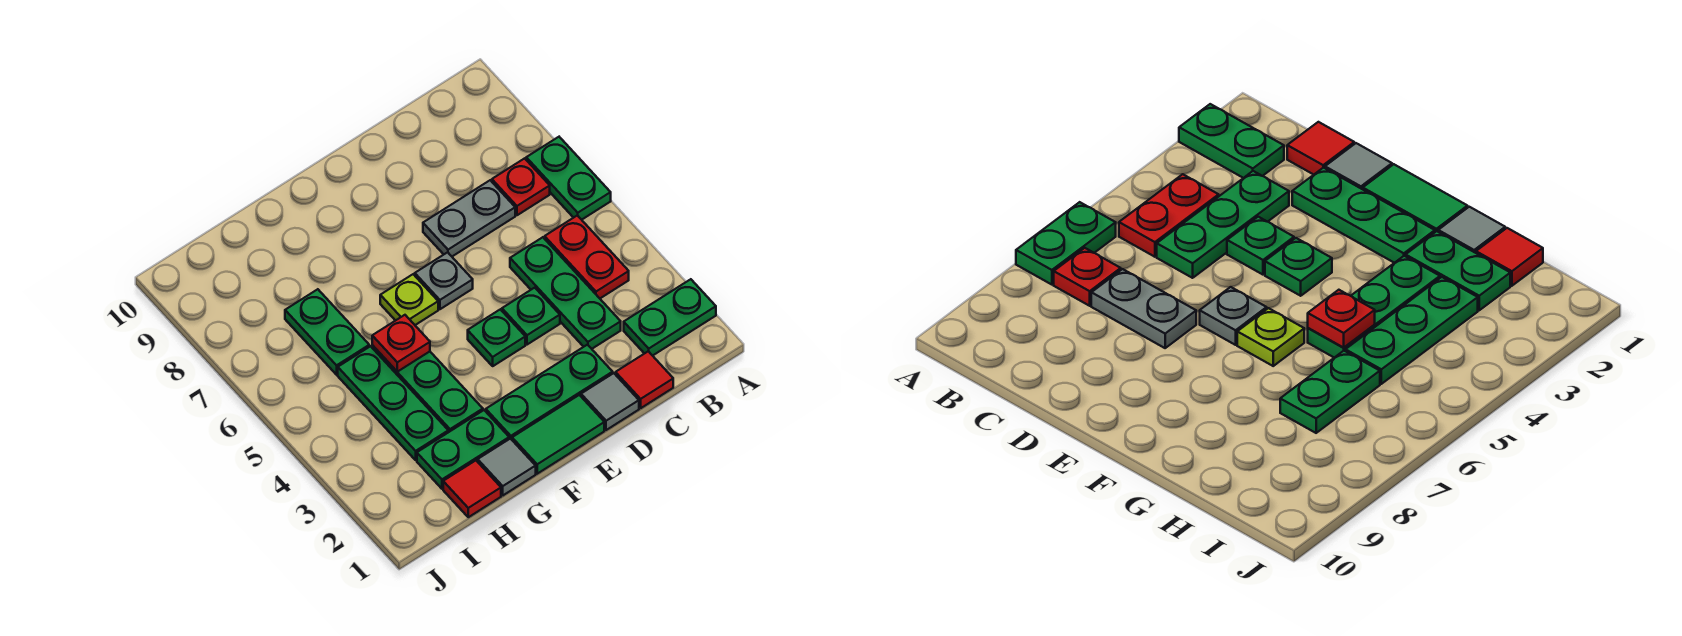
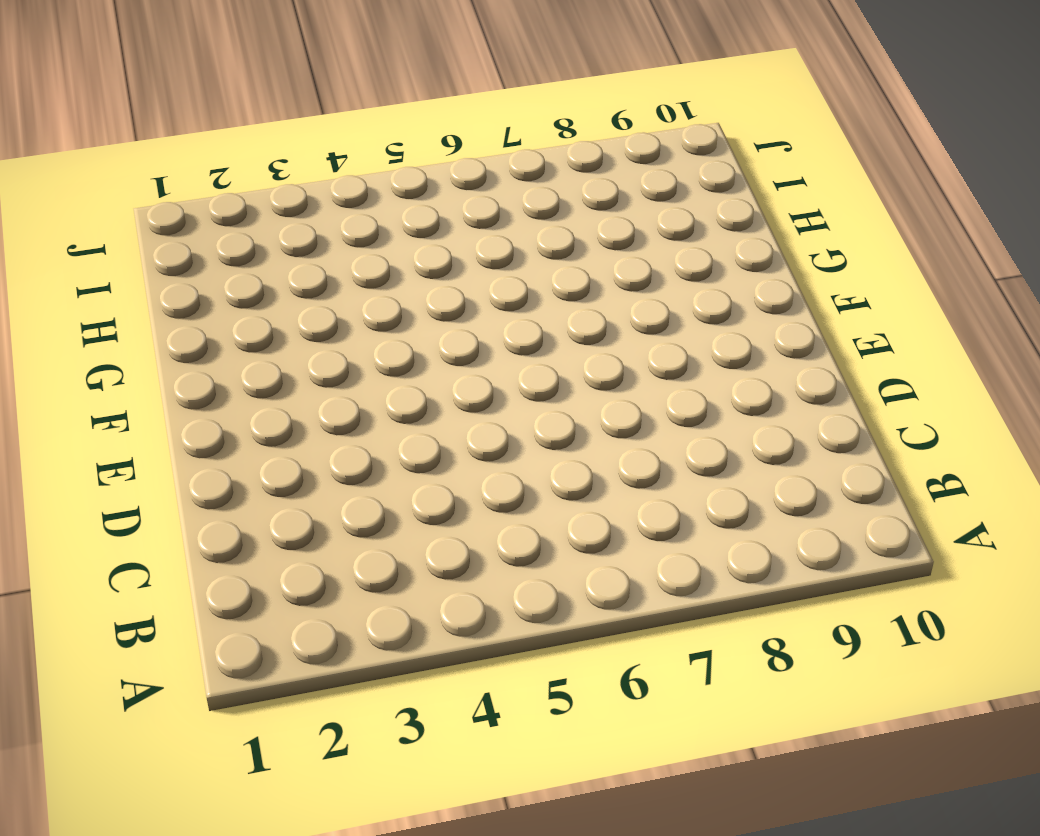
none -> green 1x2 plate [624,279,716,356]
none -> green 1x2 plate [526,137,611,220]
none -> red 1x2 plate [545,215,629,298]

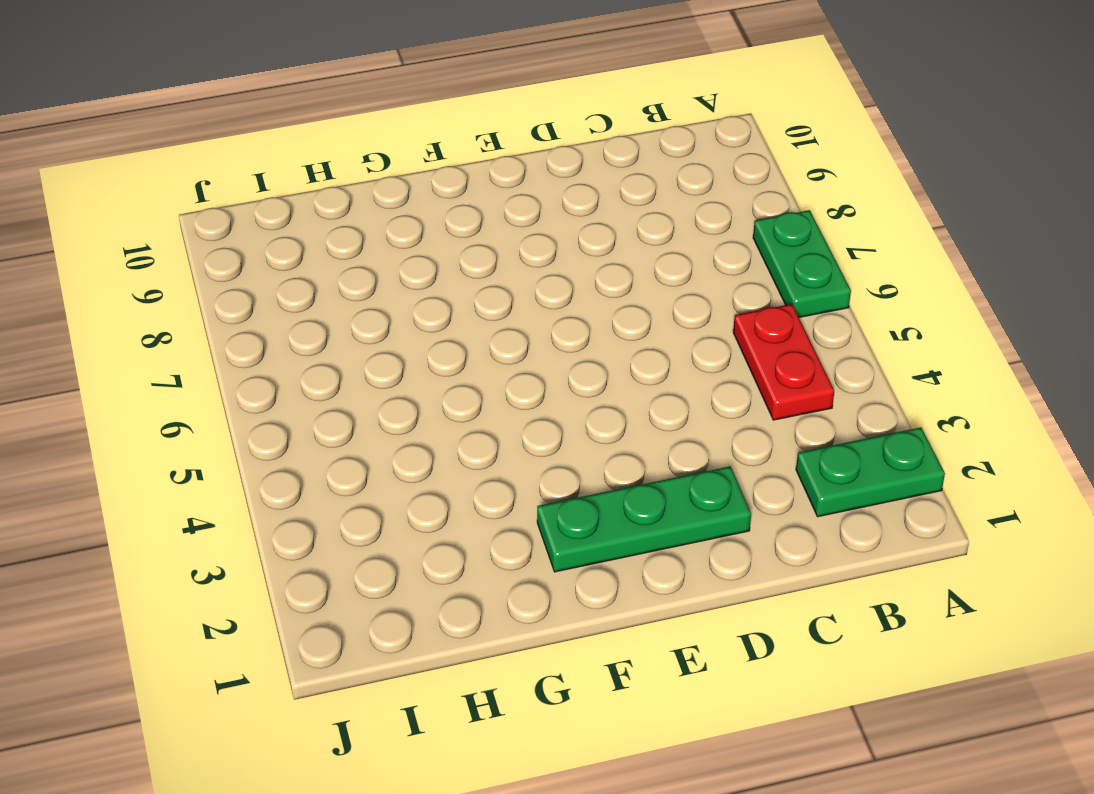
none -> red 1x1 plate [492,158,550,215]
none -> red 1x1 tile [616,351,673,408]
none -> green 1x3 plate [510,237,621,349]

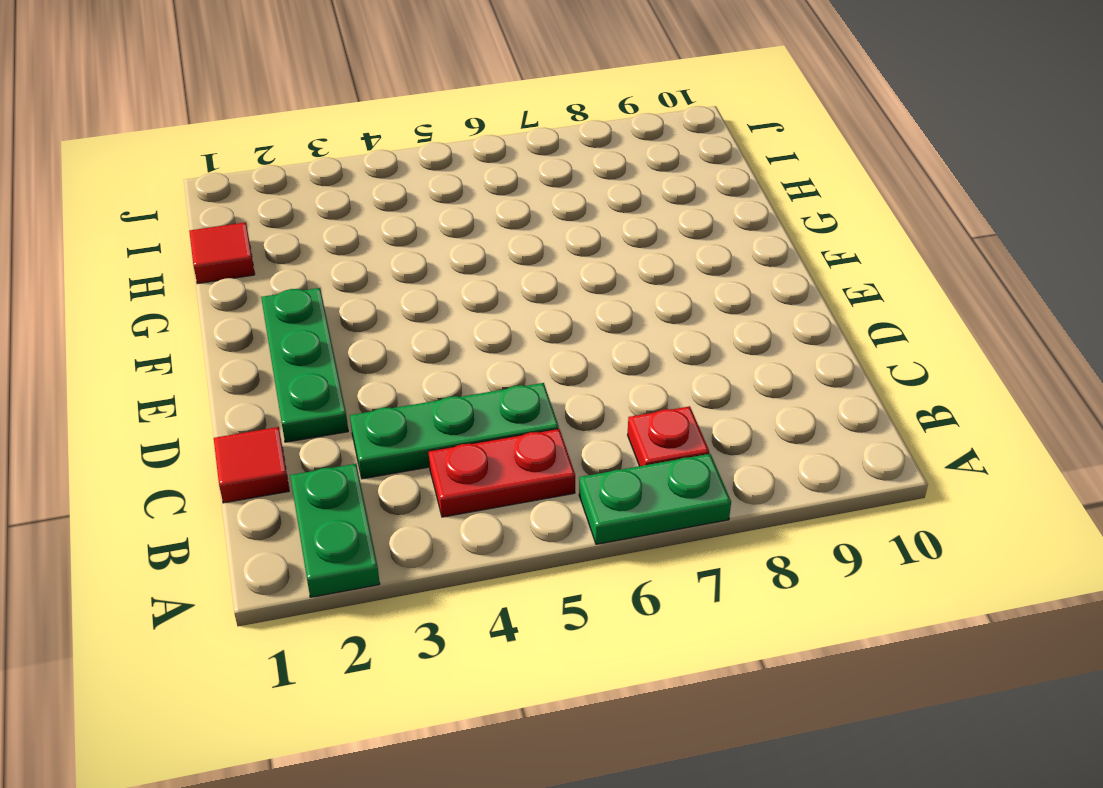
none -> grey 1x2 plate [423,180,515,256]
none -> grey 1x1 tile [581,373,639,430]
none -> green 1x1 plate [502,288,560,345]

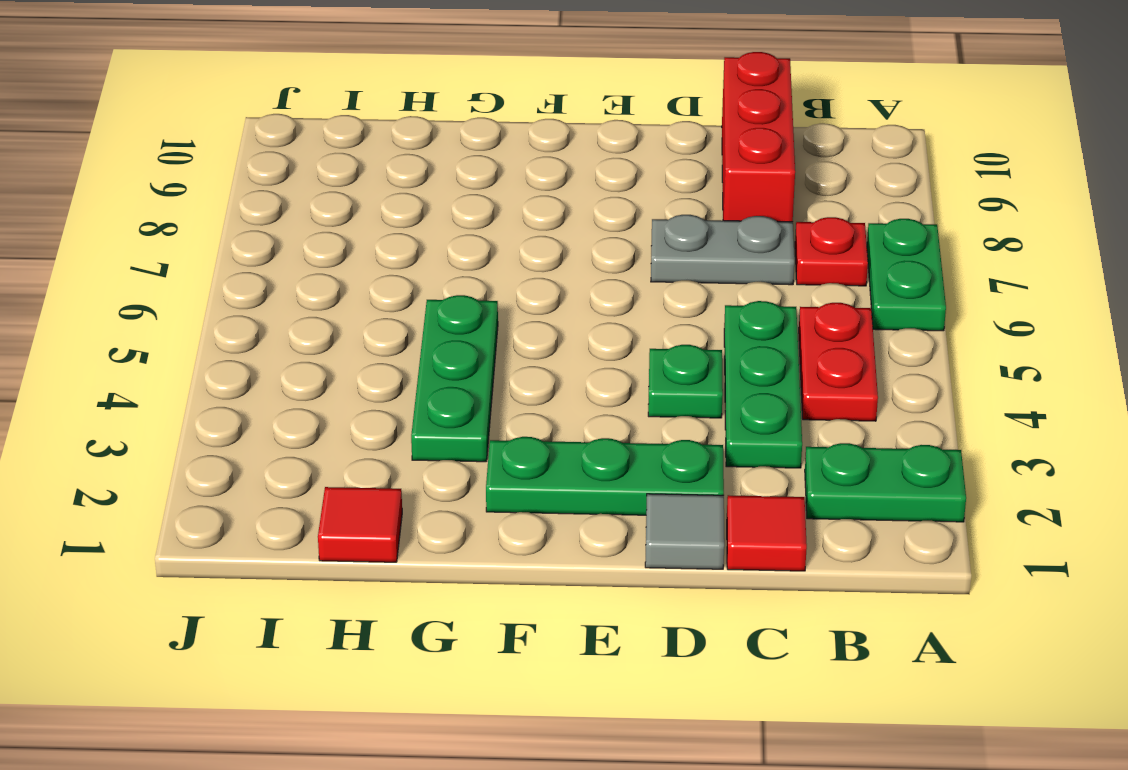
red 1x3 brick [722,52,795,222] -> none
none -> green 1x2 tile [512,395,604,474]
none -> green 1x1 plate [468,309,525,366]
none -> grey 1x1 plate [415,252,473,309]

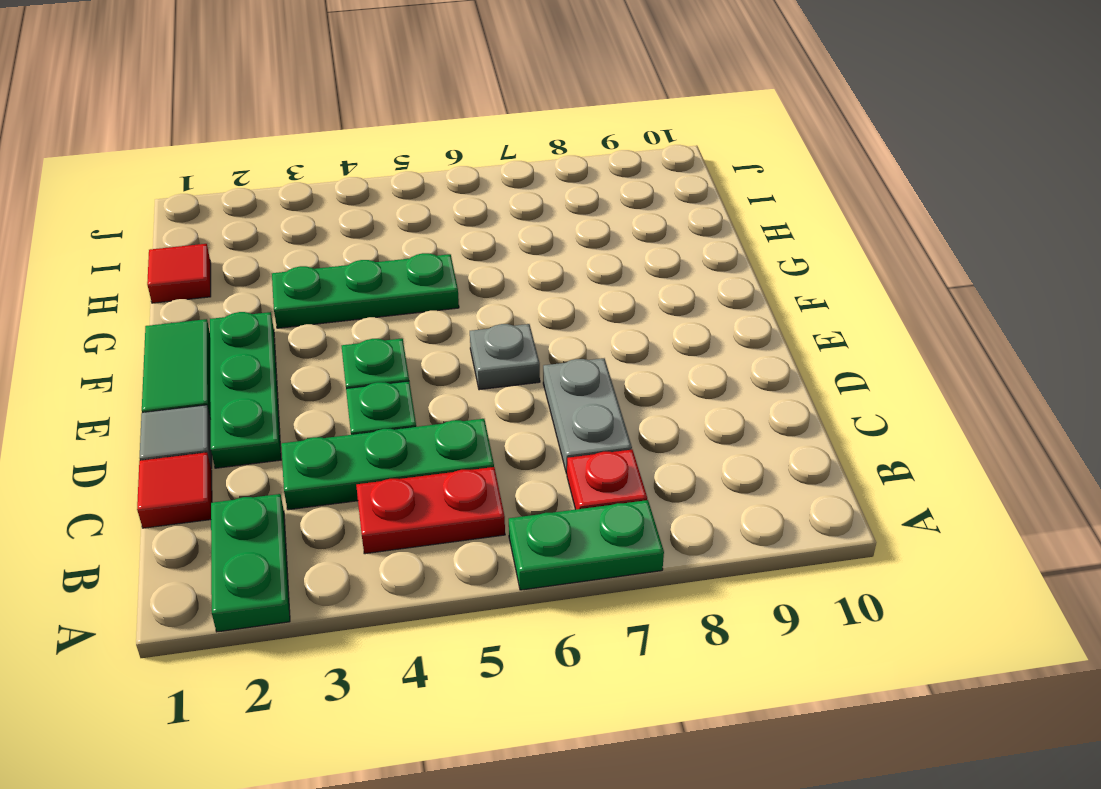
none -> lime 1x1 plate [380,274,438,325]
none -> grey 1x1 tile [478,439,536,495]
none -> green 1x2 plate [417,410,509,489]

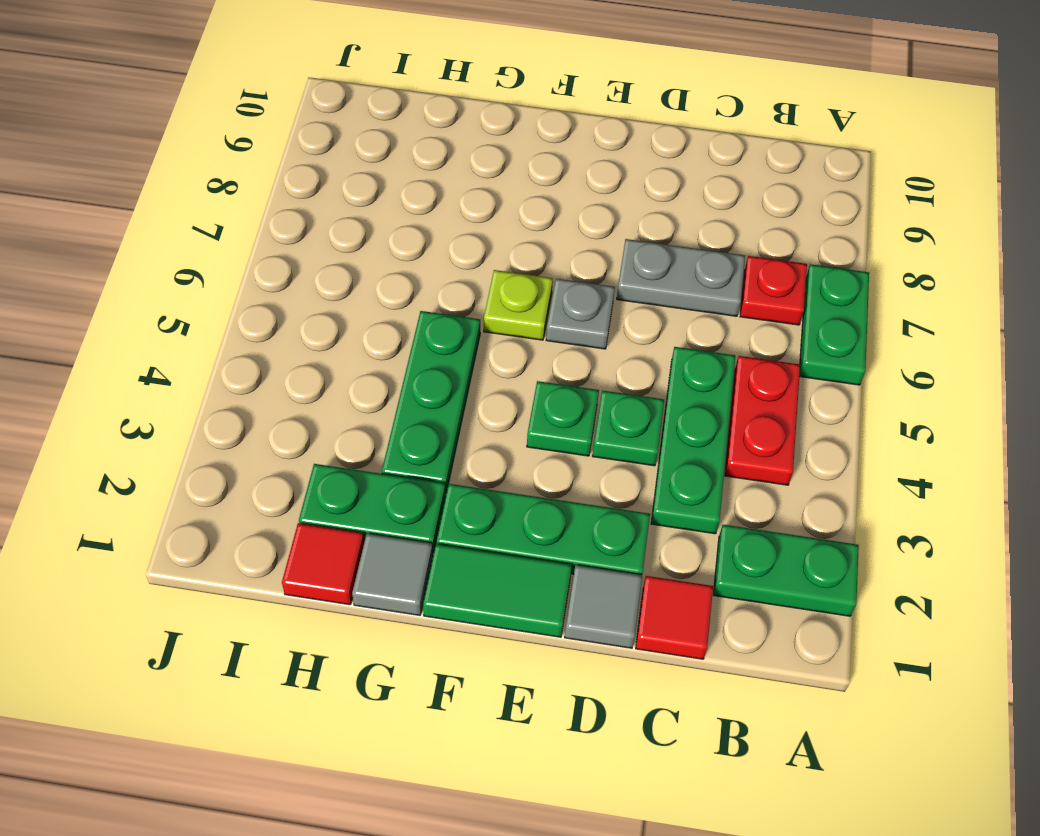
none -> green 1x3 plate [338,346,448,460]
none -> green 1x2 plate [285,289,369,375]
none -> red 1x1 plate [372,315,430,372]

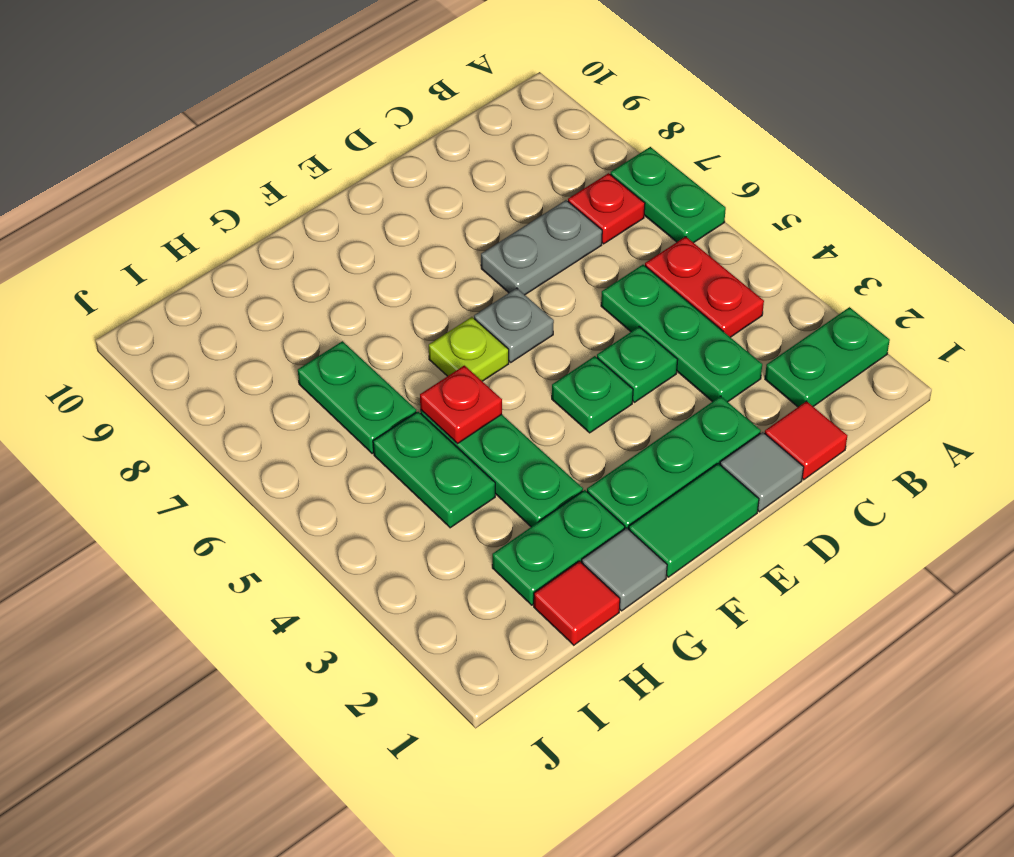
green 1x2 plate [373,412,495,528] -> green 1x3 plate [338,346,448,460]

